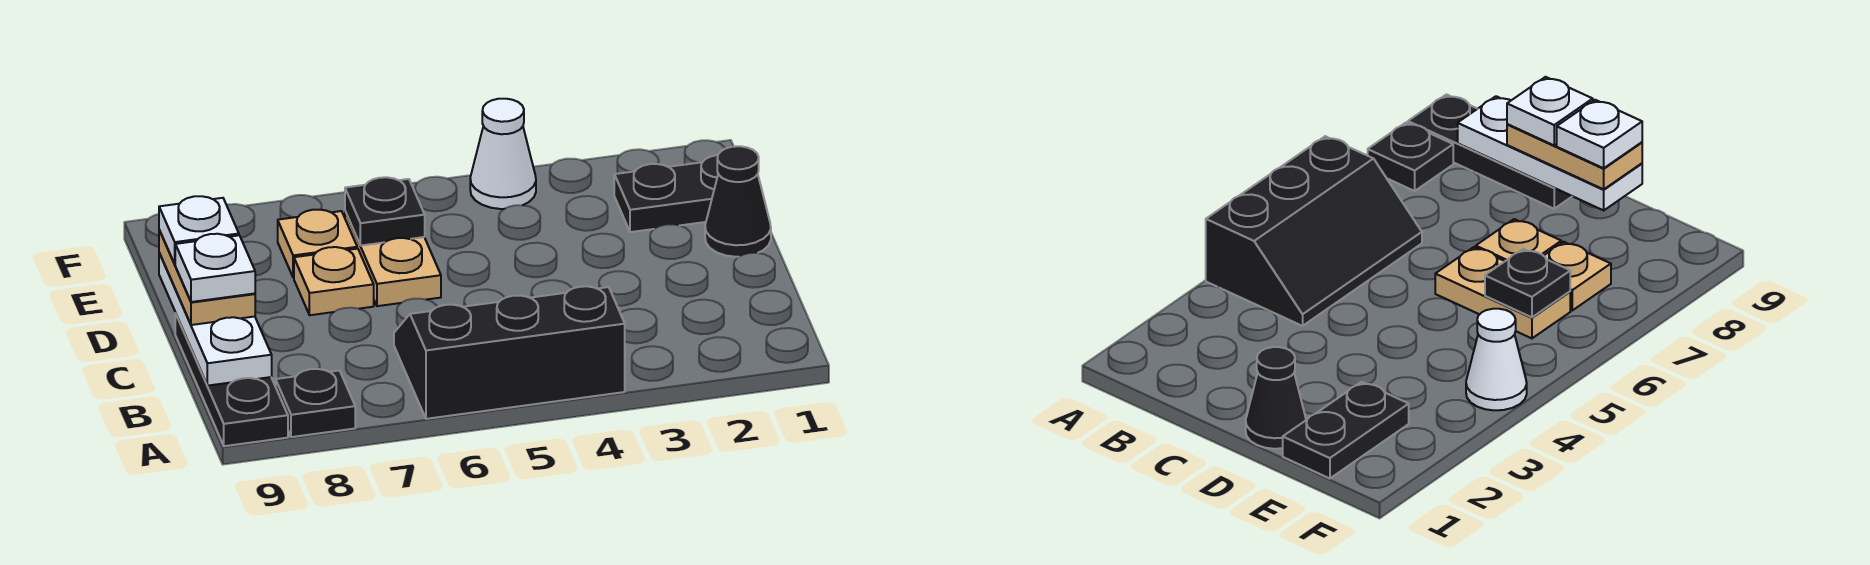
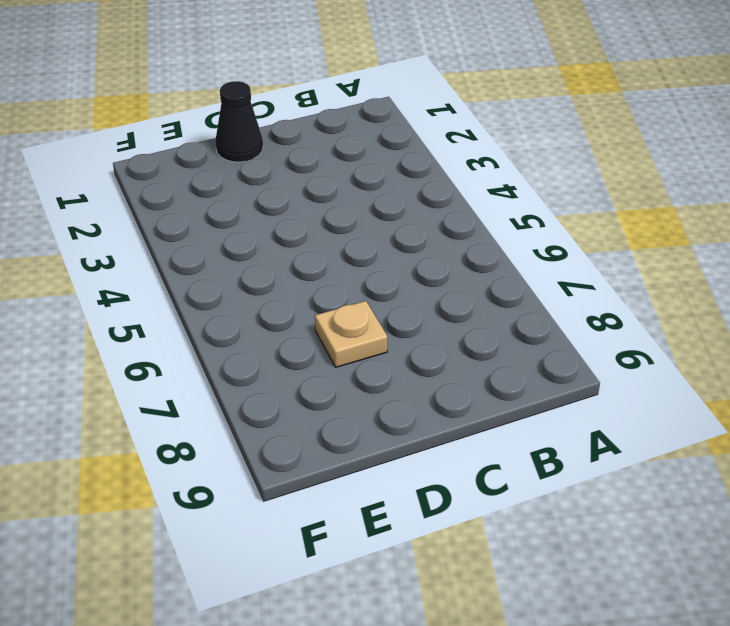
none -> black 2x3 slope [394,286,625,419]
none -> black 1x1 plate [276,369,355,437]
none -> black 1x3 plate [175,313,288,446]

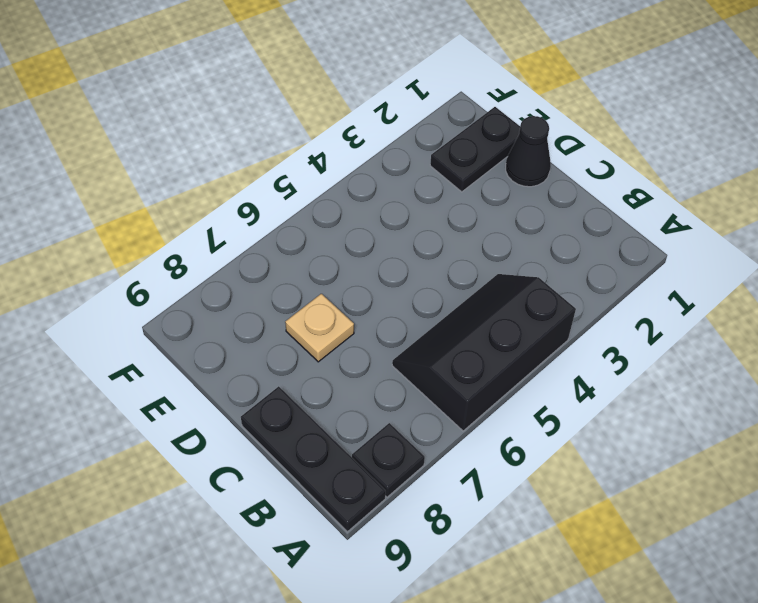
none -> tan 1x2 plate [345,212,441,306]
none -> tan 1x1 plate [278,210,357,278]
none -> white 1x1 cone [470,99,536,209]

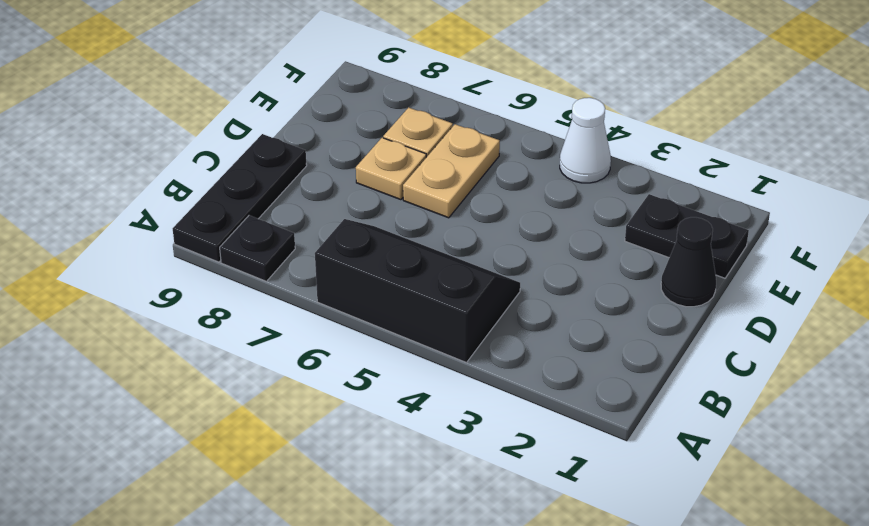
none -> white 1x3 plate [159,253,272,386]
none -> black 1x1 plate [345,177,425,246]
none -> tan 1x2 plate [159,230,255,325]

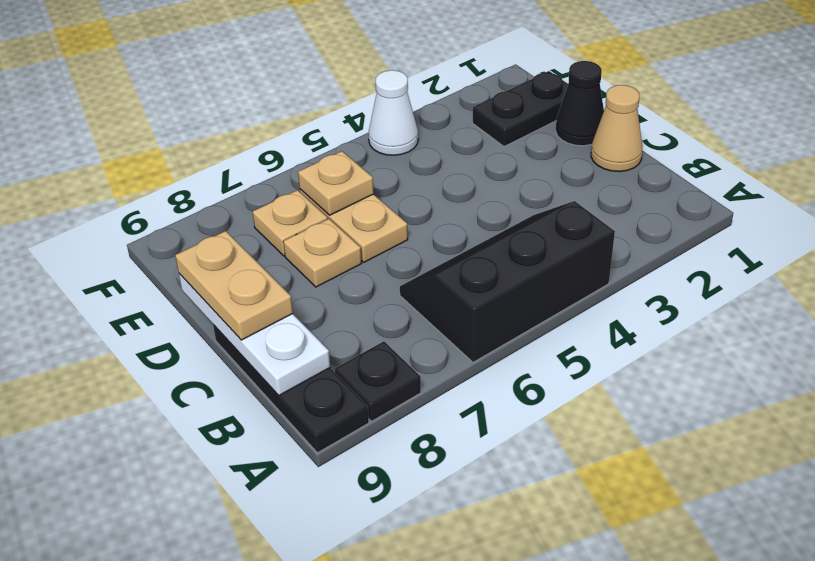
tan 1x1 cone [591,85,642,172] -> none
tan 1x1 plate [298,151,374,215] -> black 1x1 plate [345,177,425,246]
none -> white 1x1 plate [175,234,255,302]
none -> white 1x1 plate [159,196,239,264]

